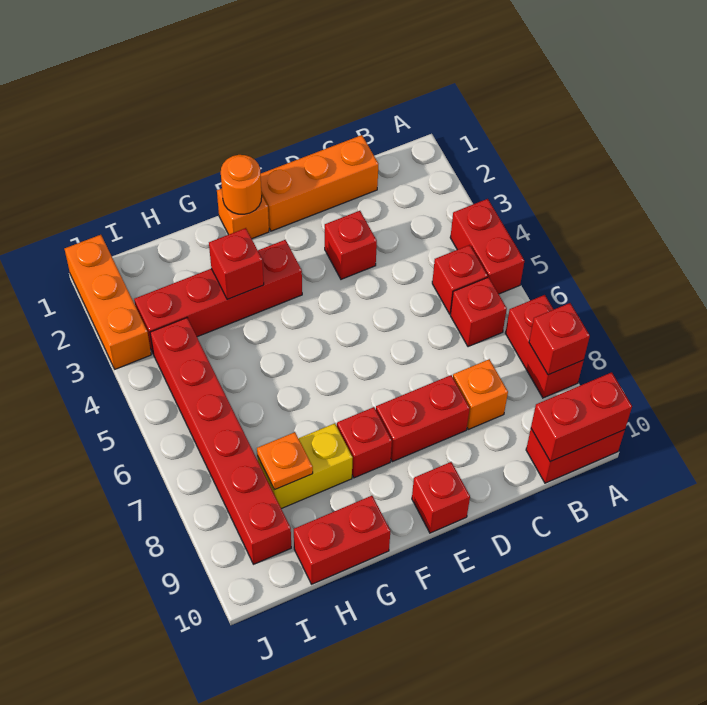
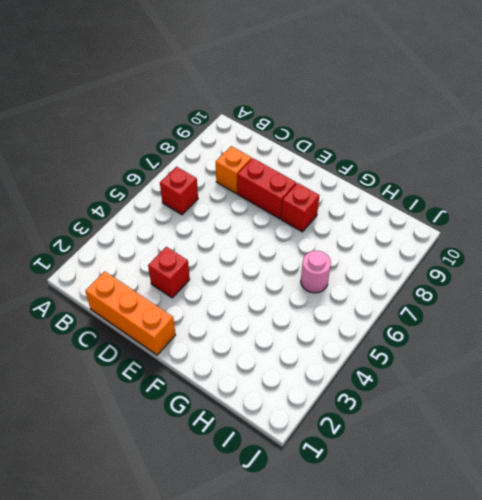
pink 1x1 round brick [301,251,331,293] -> none
none -> red 1x2 brick [450,199,524,294]
none -> red 1x2 brick [506,295,584,398]
none -> red 1x2 brick [526,429,625,483]

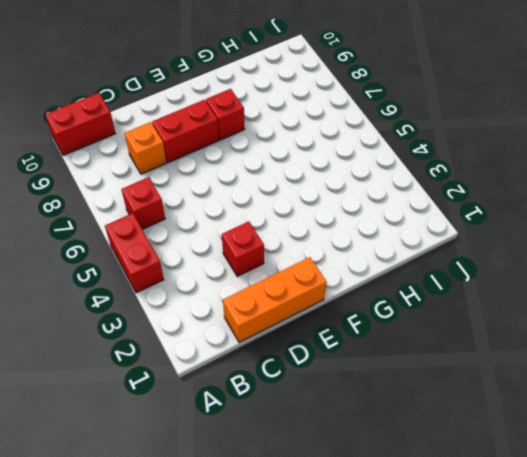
none -> red 1x2 brick [506,295,584,398]
none -> red 1x1 brick [432,245,488,314]
none -> red 1x1 brick [412,462,470,533]

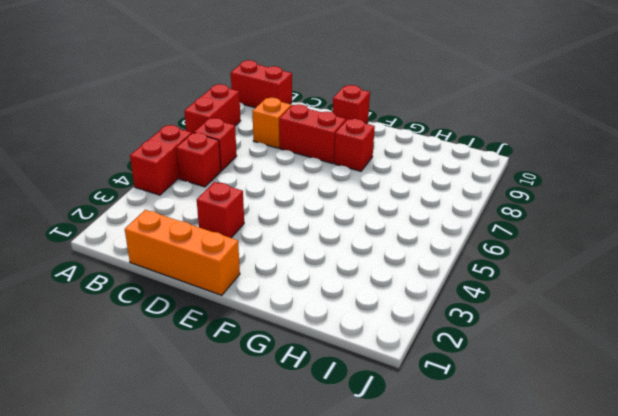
none -> orange 1x1 brick [217,189,269,239]
none -> red 1x4 brick [134,240,302,354]
none -> yellow 1x2 brick [257,423,353,509]

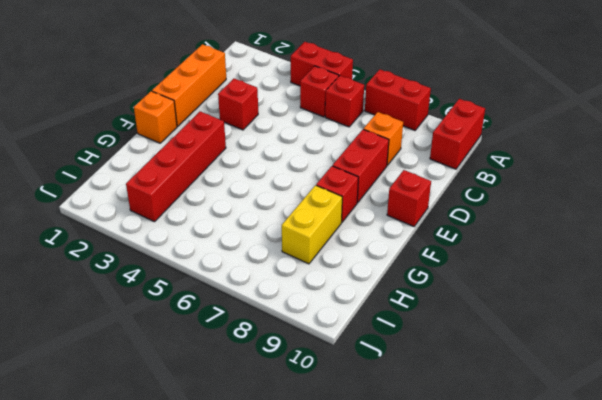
none -> red 1x2 brick [294,496,390,584]
none -> red 1x6 brick [150,318,291,564]
none -> orange 1x3 brick [65,235,151,369]

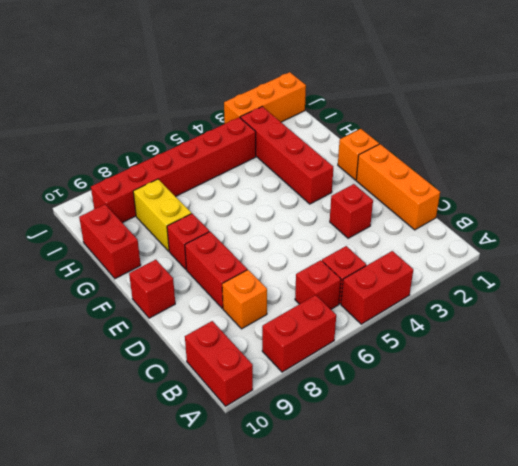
none -> red 1x1 brick [529,303,590,375]
none -> red 1x2 brick [531,372,632,462]
none -> orange 1x1 round brick [221,155,262,214]

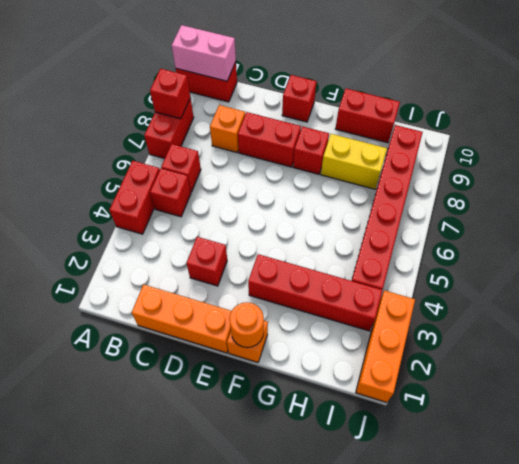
pink 1x2 brick [172,25,236,81] -> red 1x2 brick [531,372,632,462]
none -> red 1x1 brick [209,228,264,299]
none -> orange 1x1 plate [257,432,313,490]

